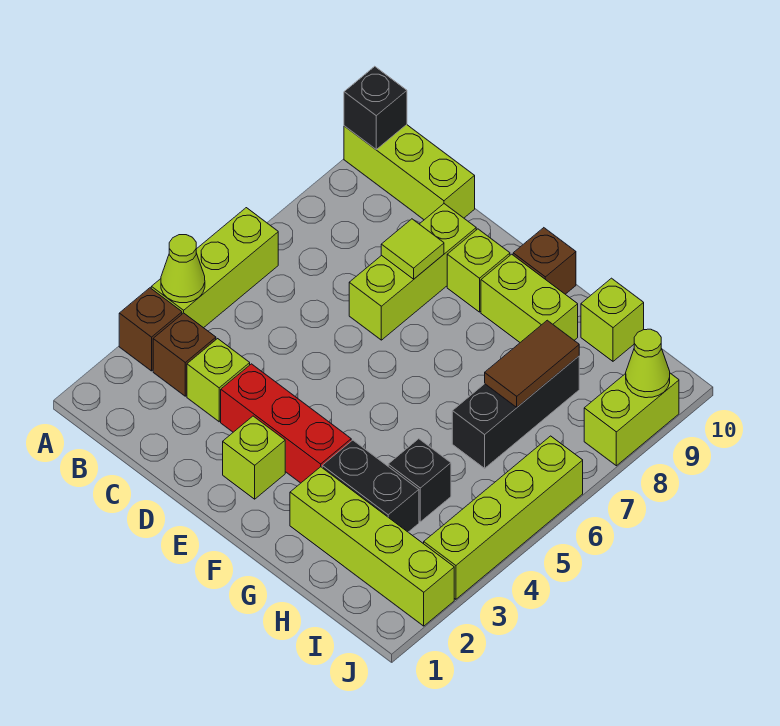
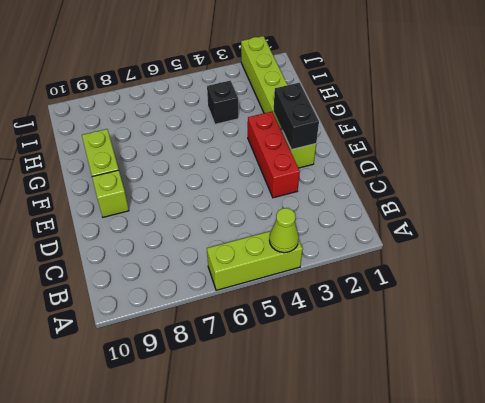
black 1x2 brick [274,83,319,150] -> black 1x2 brick moved to [322,440,419,532]
none -> brown 1x1 brick [119,288,182,371]
none -> lime 1x3 brick [344,125,475,220]
none -> brown 1x1 brick [153,313,216,396]

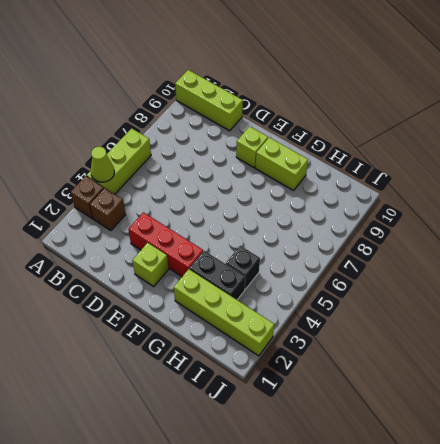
none -> lime 1x1 brick [187,339,250,422]
none -> lime 1x3 brick [349,204,476,340]
none -> brown 1x1 brick [513,228,576,294]

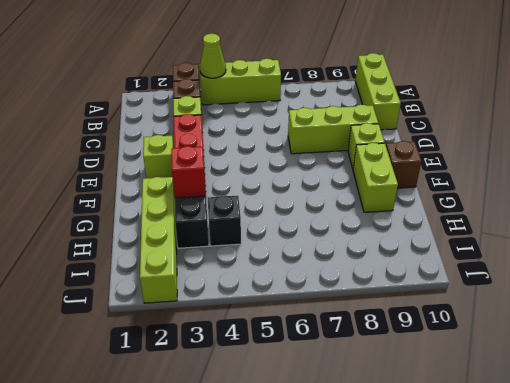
red 1x1 brick [171,146,206,198] -> none
none -> black 1x3 brick [452,356,579,468]
none -> lime 1x1 brick [581,278,644,361]
none -> lime 1x4 brick [424,436,583,599]

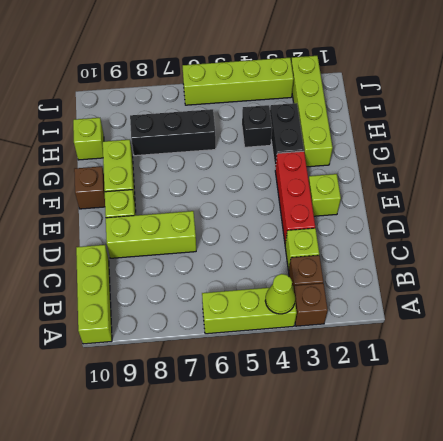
none -> lime 1x2 brick [584,373,679,466]
none -> black 1x1 brick [344,66,407,149]
none -> lime 1x1 tile [381,219,444,279]

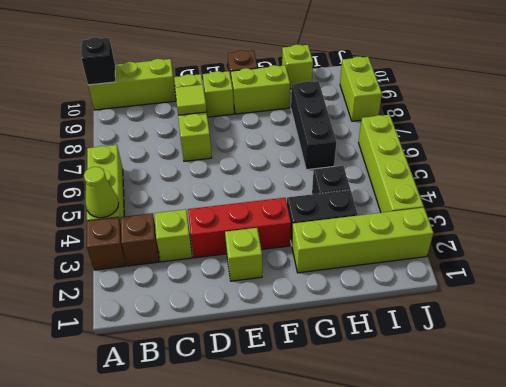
none -> brown 1x2 tile [485,320,579,407]
none -> lime 1x1 cone [626,329,670,398]

